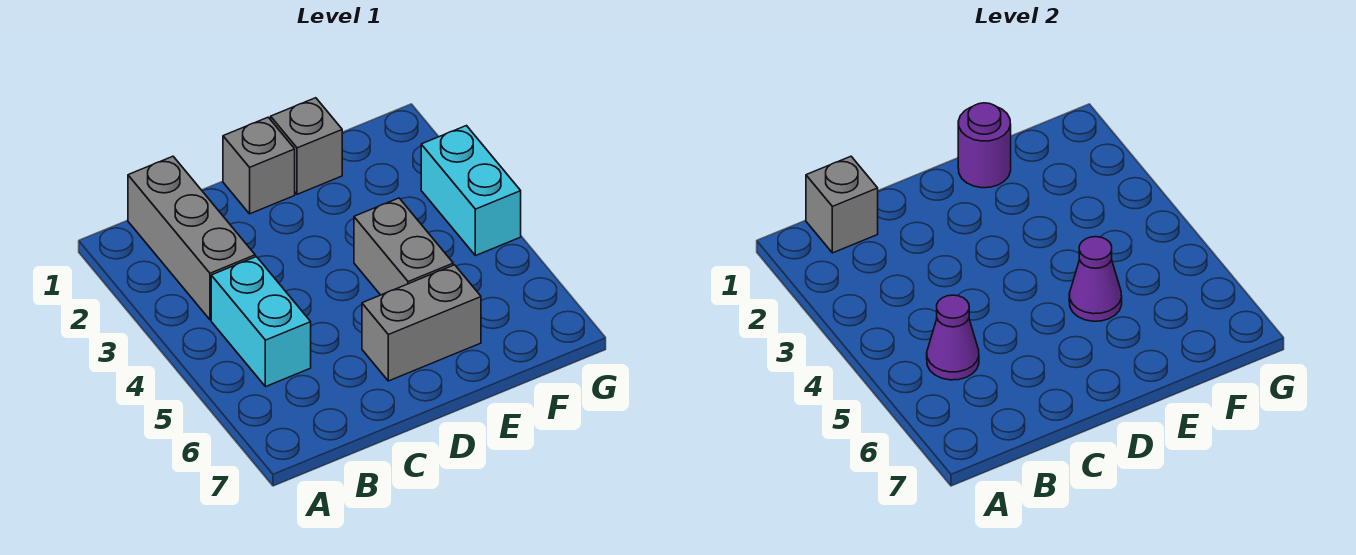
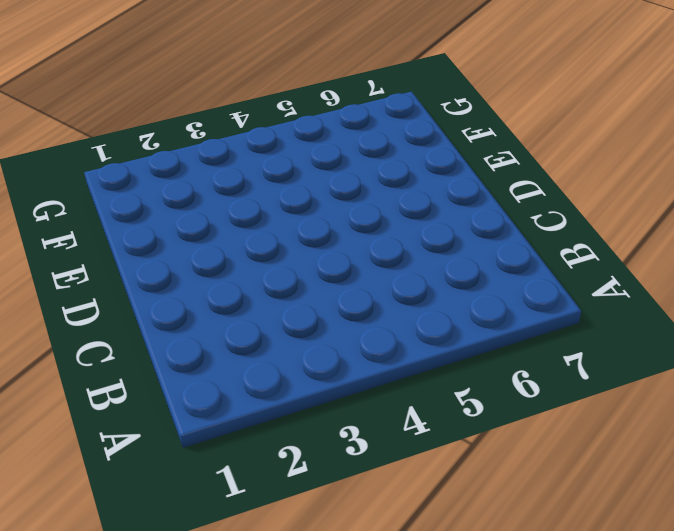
none -> grey 1x3 brick [128,156,255,320]
none -> cyan 1x2 brick [211,257,311,387]

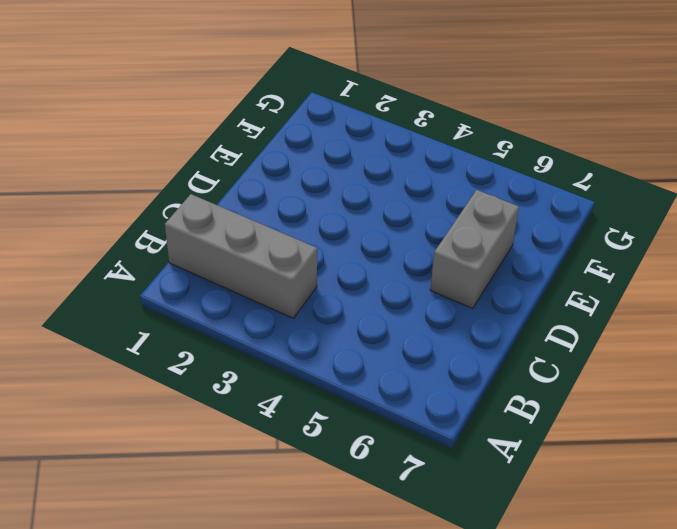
none -> cyan 1x2 brick [211,257,311,387]
none -> grey 1x1 brick [223,117,295,214]

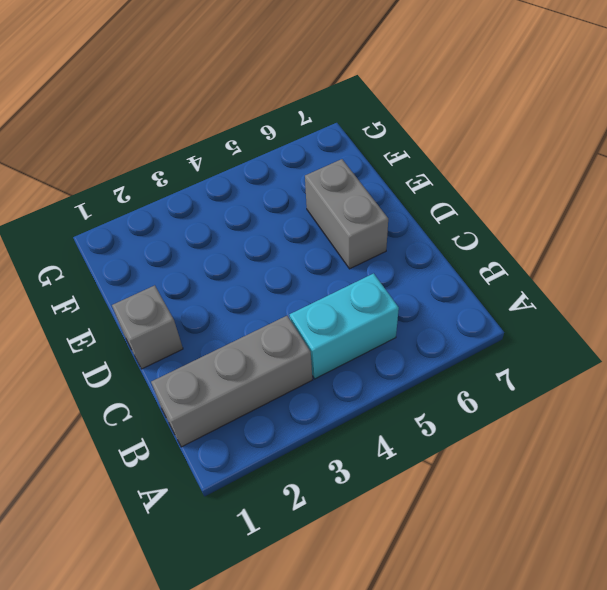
none -> grey 1x1 brick [271,98,342,194]
none -> grey 1x2 brick [354,198,453,295]

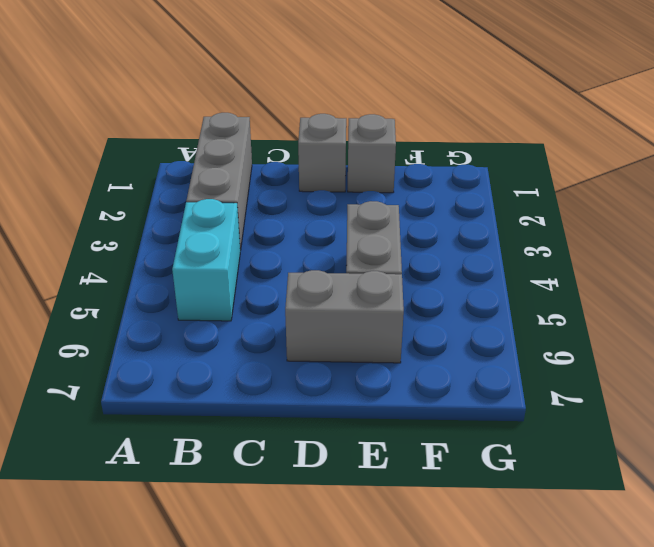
none -> cyan 1x2 brick [421,126,521,256]
none -> grey 1x1 brick [806,156,878,253]

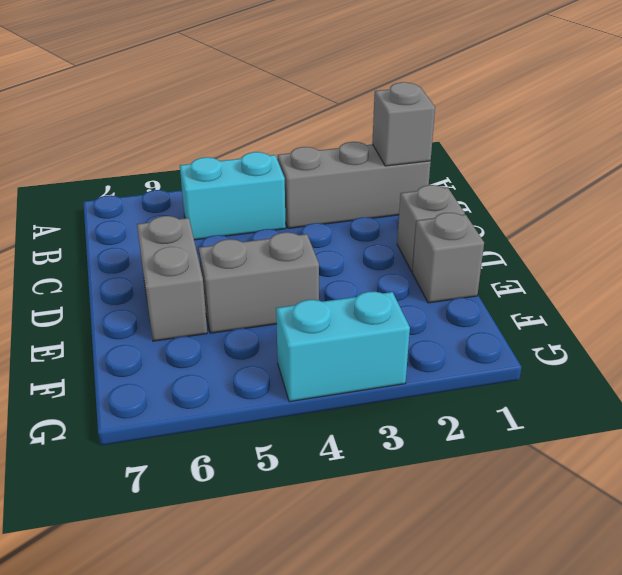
none -> purple 1x1 cone [927,295,979,380]
none -> purple 1x1 round brick [958,103,1011,188]

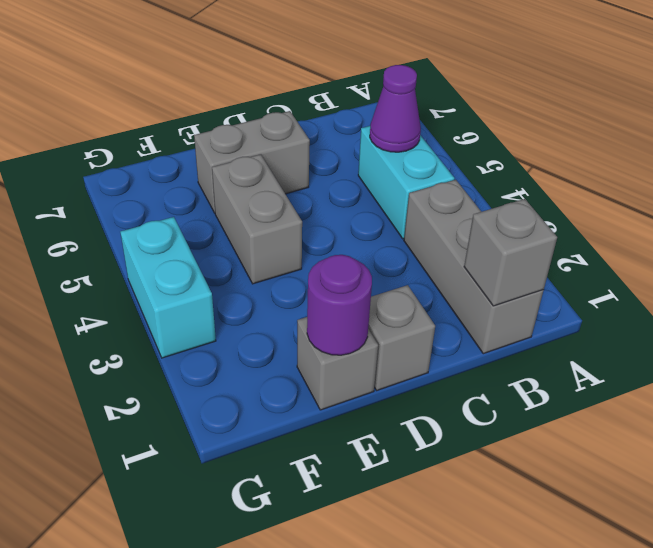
none -> purple 1x1 cone [1069,237,1122,321]

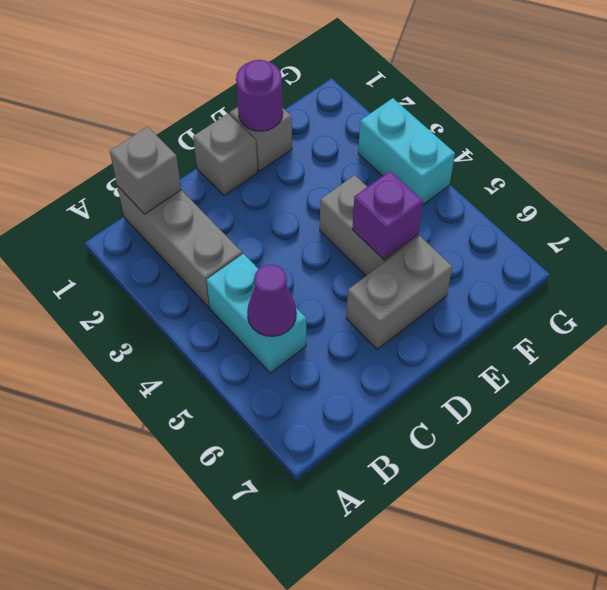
purple 1x1 brick [352,171,423,260] -> purple 1x1 cone [1069,237,1122,321]

